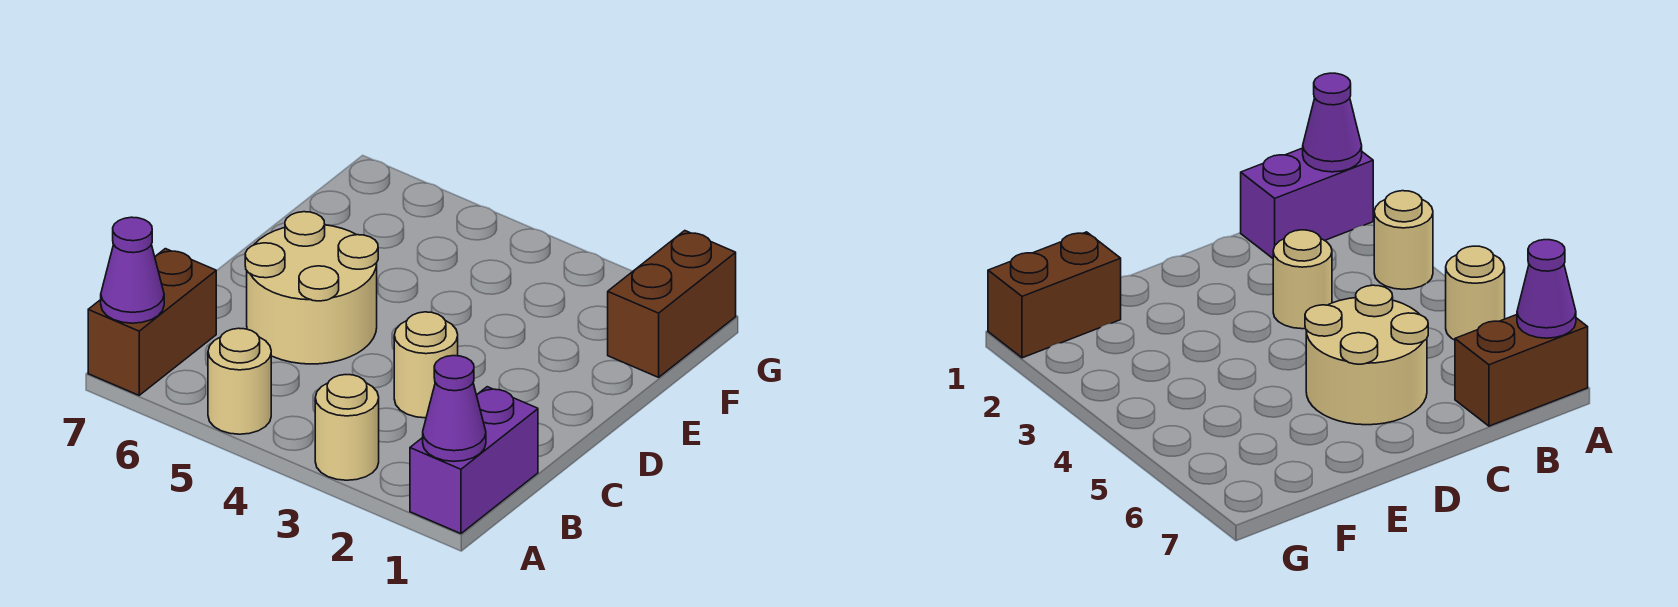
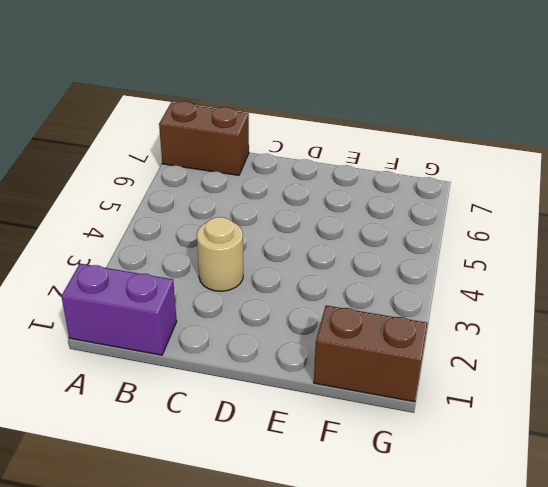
none -> tan 1x1 round brick [315,375,379,480]
none -> tan 1x1 round brick [208,328,271,434]

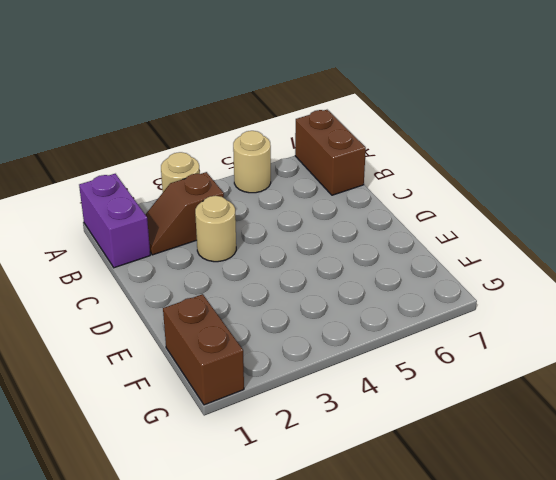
brown 1x2 slope [145,172,224,255] -> none
none -> tan 2x2 round brick [245,212,378,364]
none -> purple 1x1 cone [423,356,486,461]

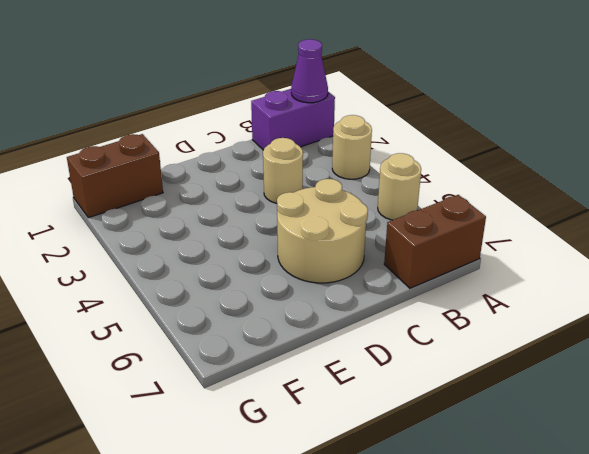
none -> purple 1x1 cone [101,217,164,323]

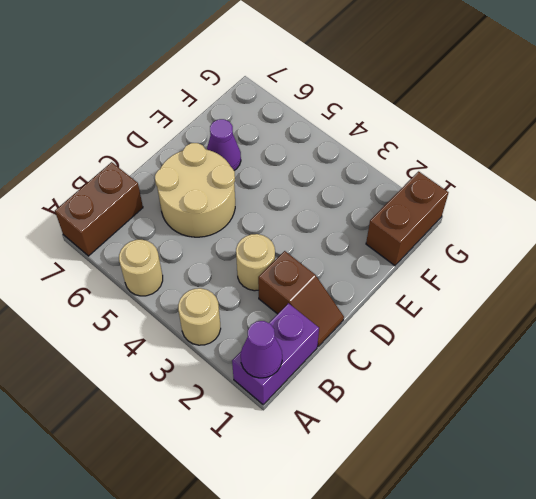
brown 1x2 slope [258,251,344,346] -> none
purple 1x1 cone [207,119,241,170] -> purple 1x1 cone moved to [101,217,164,323]

